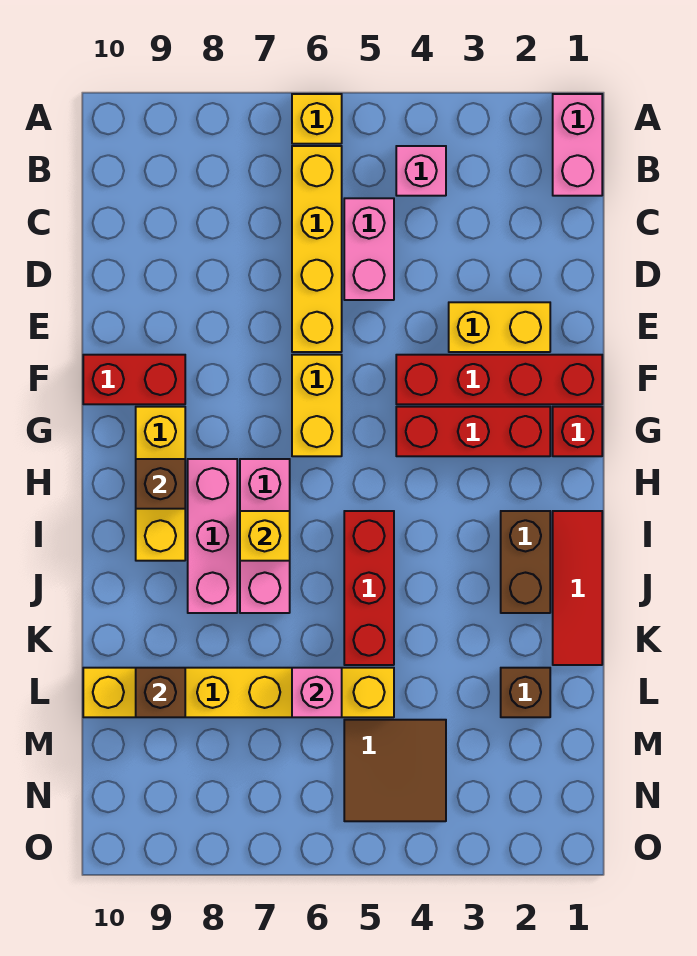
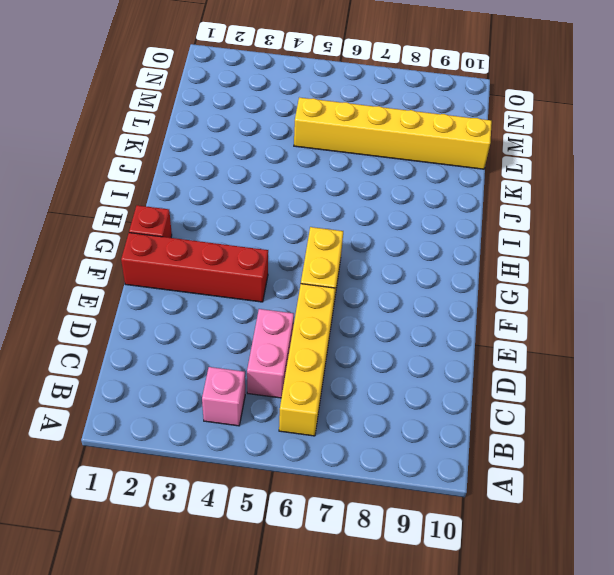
none -> pink 1x2 brick [553,94,602,196]
none -> yellow 1x1 brick [292,94,342,144]
none -> yellow 1x2 brick [449,302,550,352]

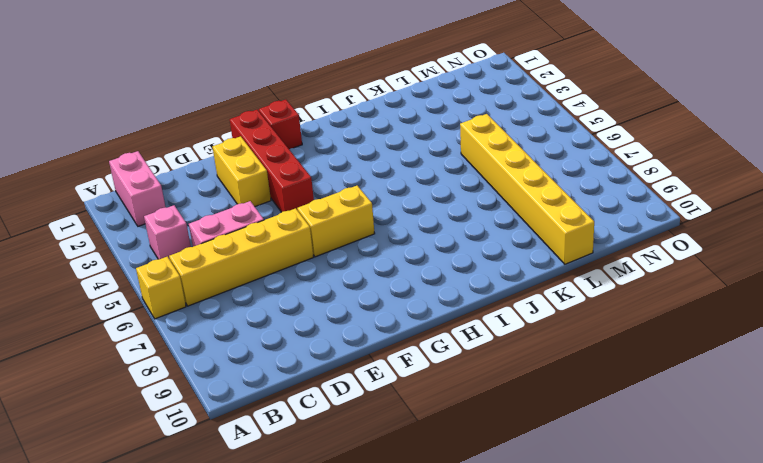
pink 1x2 brick [109,151,165,226] -> pink 1x2 brick turned to [553,94,602,196]
none -> red 1x2 brick [83,355,185,404]
none -> red 1x3 brick [396,407,550,456]
none -> yellow 1x3 brick [136,407,185,561]

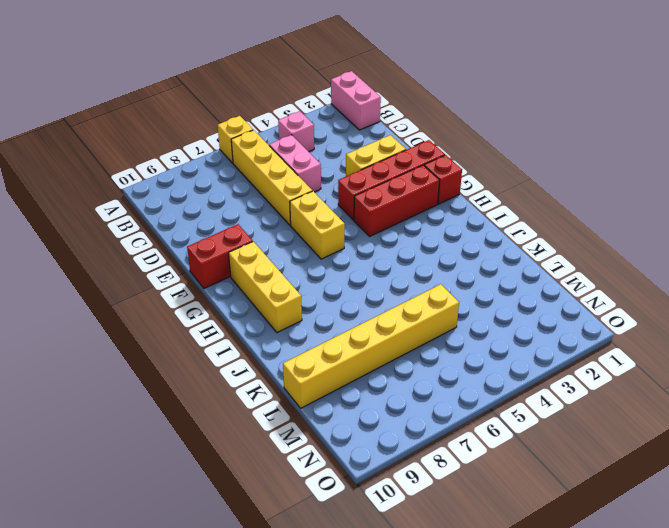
none -> pink 1x3 brick [240,459,290,613]
none -> pink 1x3 brick [188,459,237,613]
none -> red 1x3 tile [553,511,602,665]

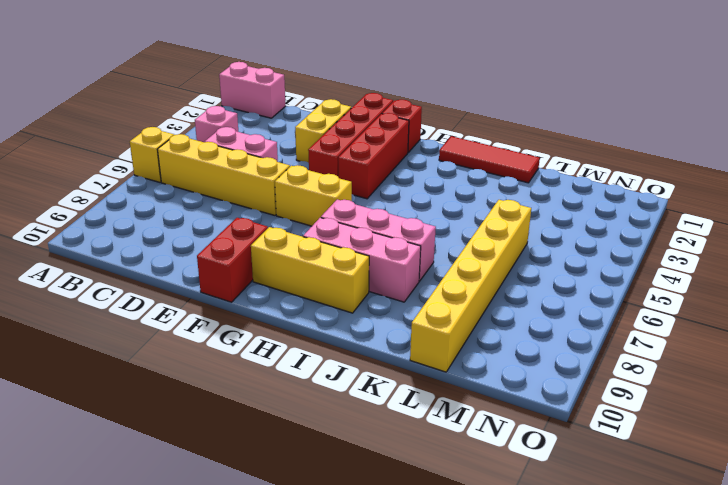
none -> brown 1x2 brick [501,511,550,613]
none -> red 1x3 brick [344,511,394,665]
none -> brown 1x1 brick [501,668,550,717]

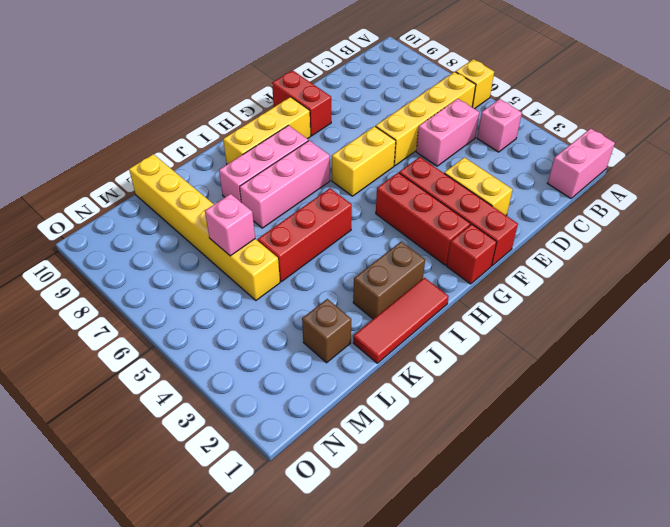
none -> brown 2x2 tile [344,720,446,821]
none -> brown 1x1 brick [136,459,185,509]
none -> yellow 1x1 brick [240,511,290,561]

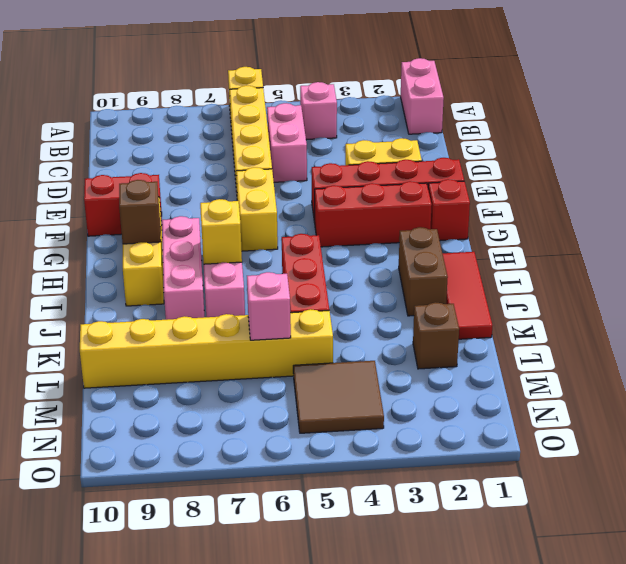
none -> brown 1x1 brick [136,668,185,717]

